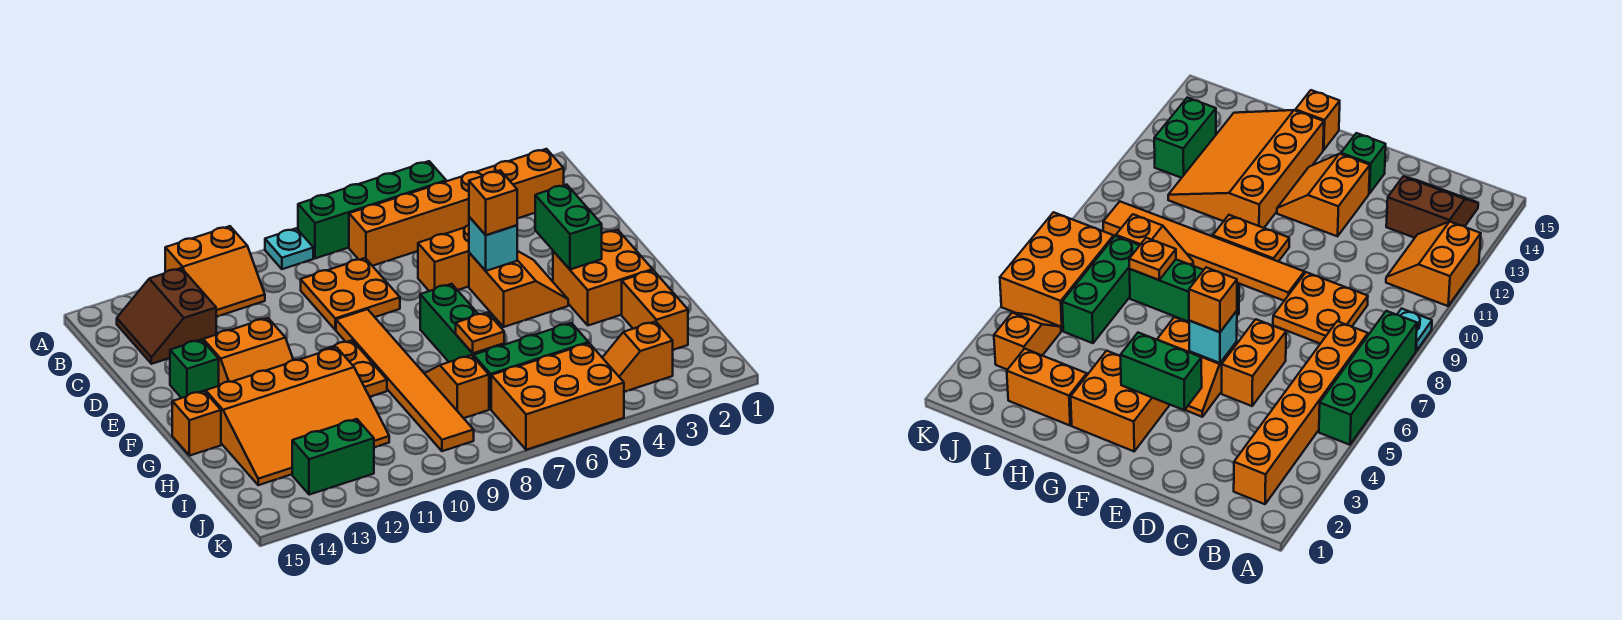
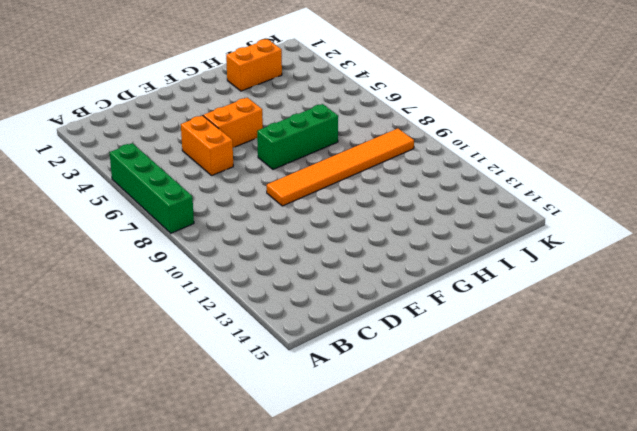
none -> cyan 1x1 plate [265,228,313,269]
none -> orange 2x2 slope [165,226,265,317]
none -> orange 1x6 brick [349,149,564,266]

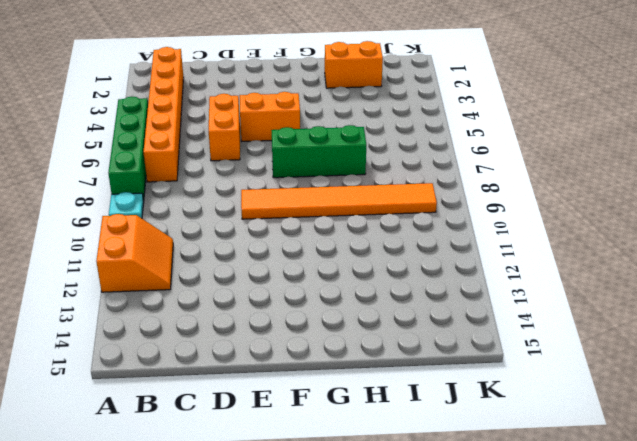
none -> brown 2x2 slope [117,268,216,364]
none -> orange 2x2 plate [301,258,400,330]
none -> orange 2x2 slope [203,318,293,386]

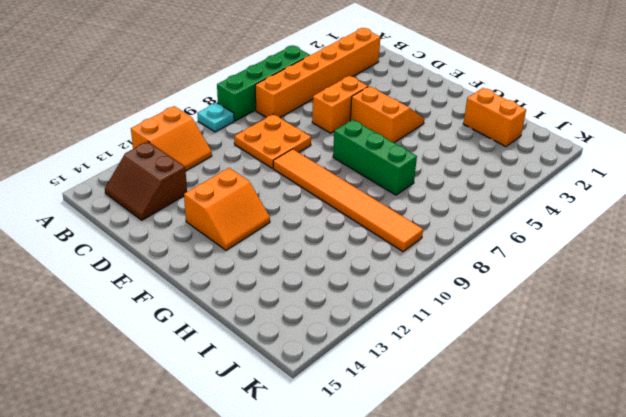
none -> green 1x1 brick [170,340,219,398]
none -> orange 2x2 brick [553,230,653,325]
none -> orange 1x2 plate [321,340,387,397]

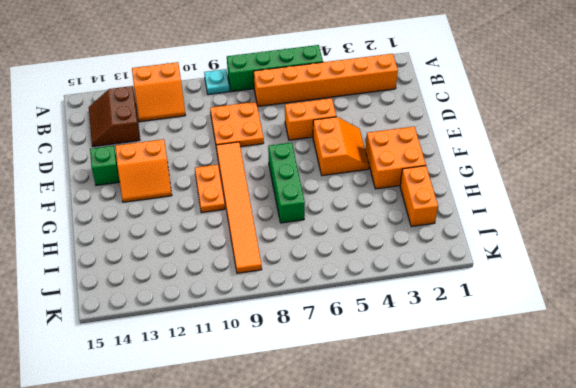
none -> orange 3x4 slope [206,348,389,485]
none -> orange 1x1 brick [172,391,221,456]
none -> orange 1x2 slope [424,355,489,418]

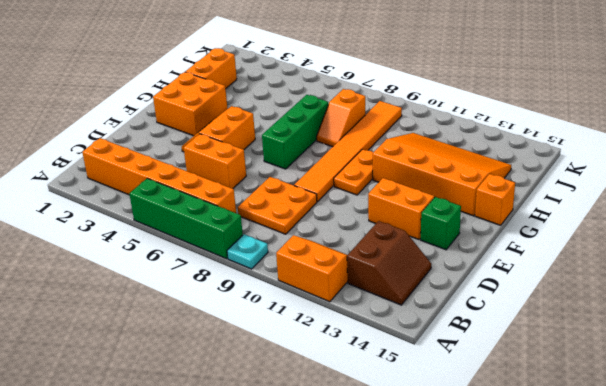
none -> green 1x3 brick [474,323,589,409]
none -> orange 1x2 slope [602,321,673,392]
none -> orange 2x3 brick [491,343,624,450]

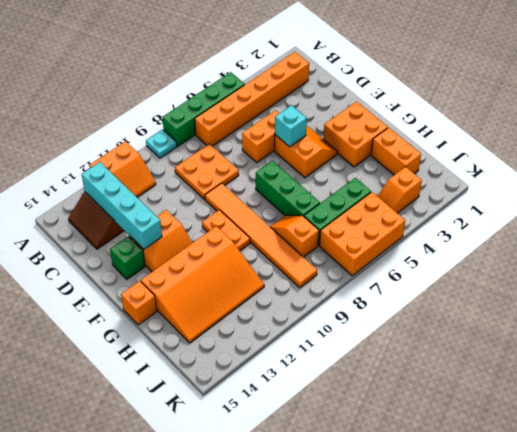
cyan 1x4 brick [82,162,162,249] -> none
none -> green 1x2 brick [292,419,374,495]
none -> green 1x2 brick [535,185,602,269]
none -> orange 1x1 plate [456,312,504,353]

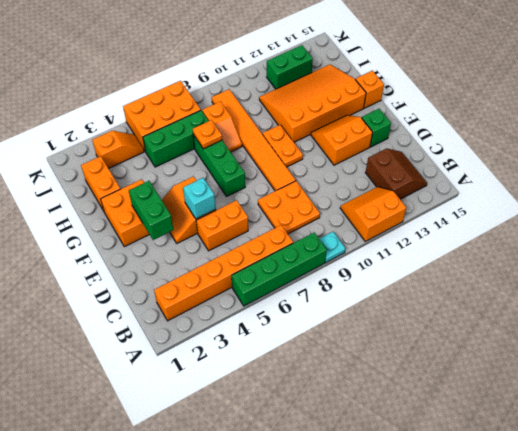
none -> orange 1x1 brick [469,170,517,235]

